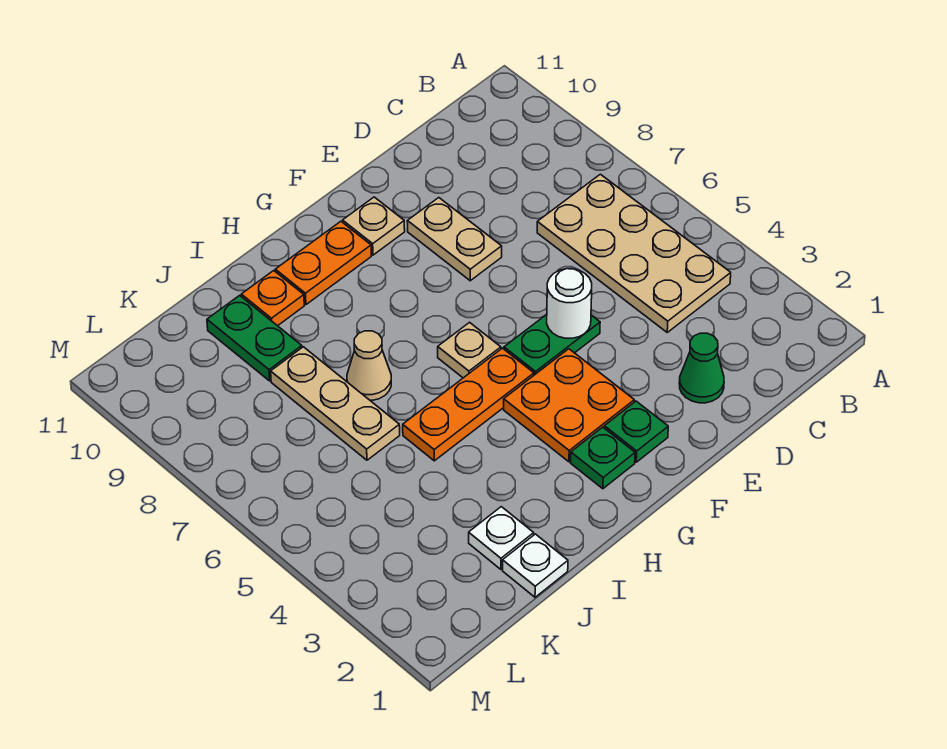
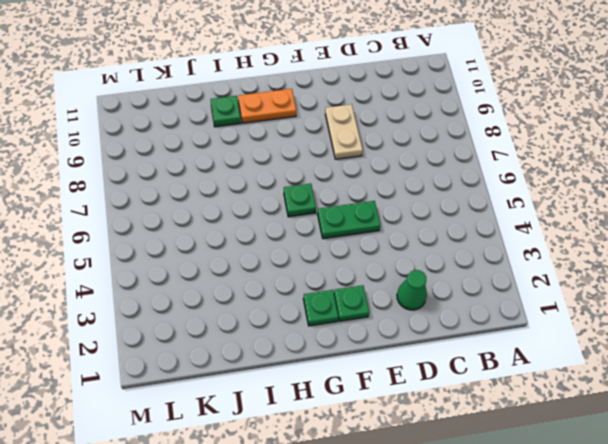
green 1x1 plate [284,183,316,217] -> tan 1x1 plate [438,322,501,378]
green 1x1 plate [210,96,241,127] -> orange 1x1 plate [241,271,304,326]
none -> tan 2x4 plate [537,174,731,332]
none -> orange 2x2 plate [504,349,634,462]
none -> tan 1x1 plate [343,197,405,255]

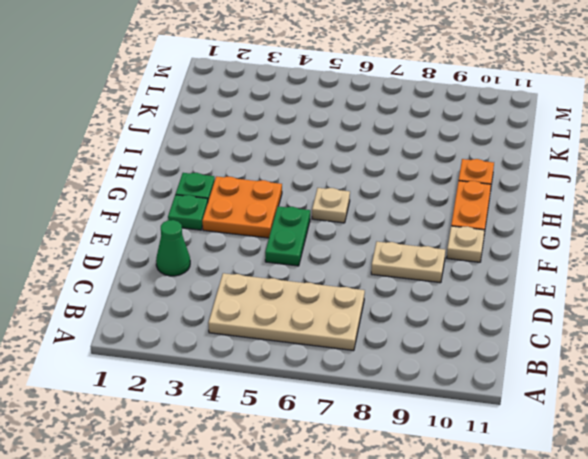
none -> orange 1x3 plate [403,348,534,461]
none -> tan 1x1 cone [347,331,391,400]
none -> white 1x1 plate [503,534,568,597]

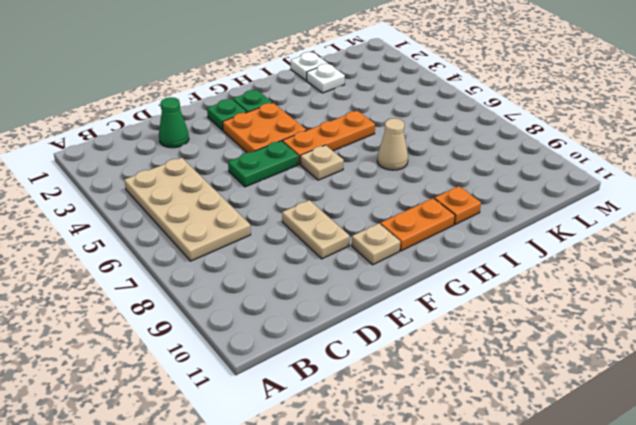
none -> tan 1x3 plate [271,347,400,460]
none -> green 1x2 plate [207,295,302,381]
none -> white 1x1 round brick [547,269,592,338]

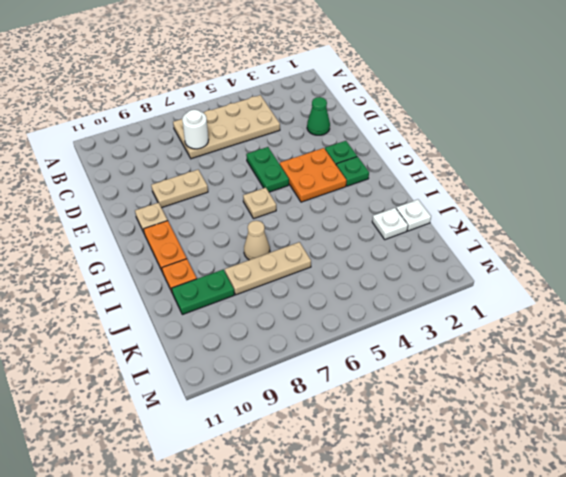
white 1x1 round brick [182,110,209,149] -> white 1x1 round brick moved to [547,269,592,338]
none -> orange 1x3 plate [403,348,534,461]

